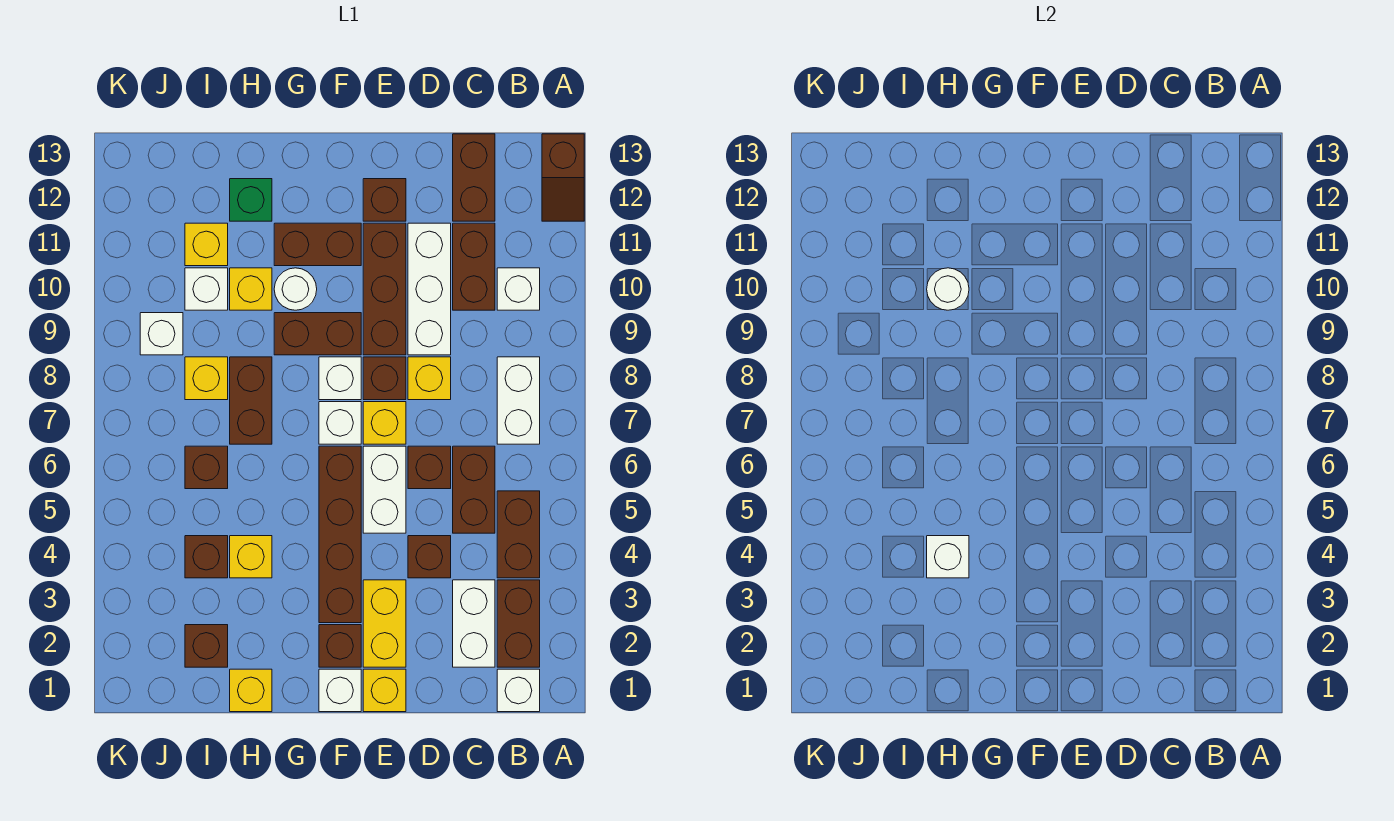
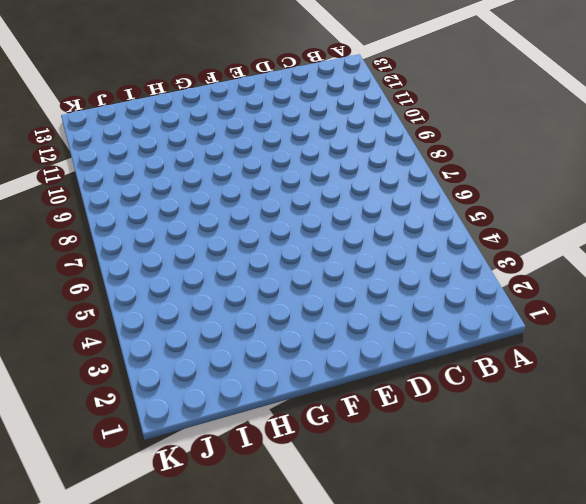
none -> brown 1x2 slope [542,134,584,221]
none -> white 1x1 brick [497,669,540,712]
none -> brown 1x2 brick [497,580,540,667]
none -> brown 1x2 brick [497,491,540,578]

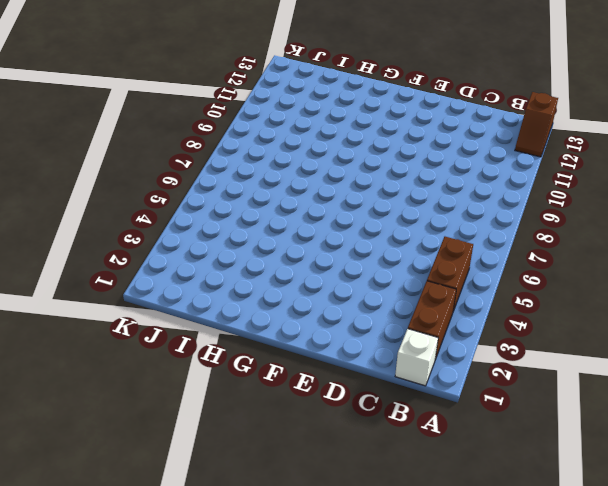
none -> white 1x2 brick [497,357,540,444]
none -> white 1x1 brick [497,268,540,310]
none -> white 1x2 brick [453,580,495,667]
none -> brown 1x2 brick [453,446,495,533]

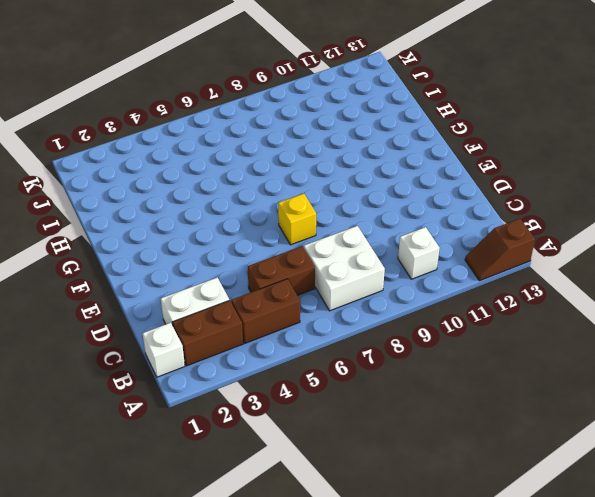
white 2x2 brick [304,226,385,311] -> white 1x2 brick [497,357,540,444]
none -> brown 1x2 brick [453,223,495,310]
none -> brown 1x2 brick [453,134,495,221]
none -> brown 1x1 brick [408,536,451,578]
none -> brown 1x1 brick [408,446,451,489]

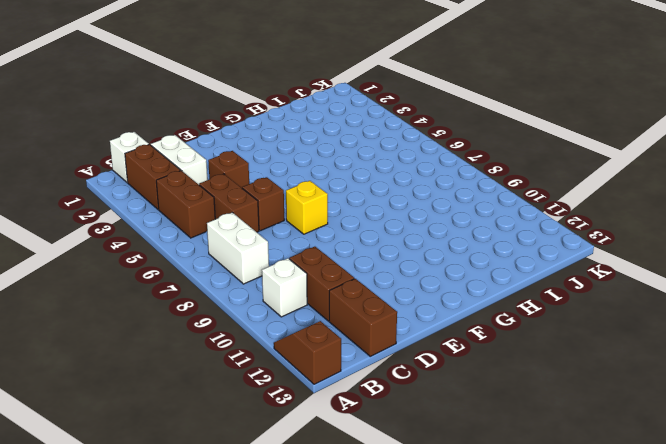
none -> yellow 1x1 brick [408,357,451,400]
none -> white 1x3 brick [408,223,451,355]
none -> yellow 1x1 brick [363,669,406,712]
none -> yellow 1x2 brick [363,580,406,667]

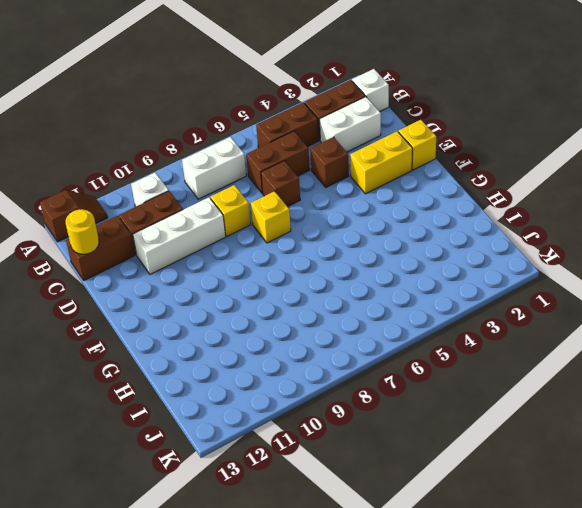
yellow 1x1 round brick [66,209,99,254] -> none
none -> white 1x2 brick [363,446,406,533]
none -> brown 1x1 brick [363,357,406,400]
none -> brown 1x3 brick [363,223,406,355]
none -> brown 1x1 brick [363,179,406,221]

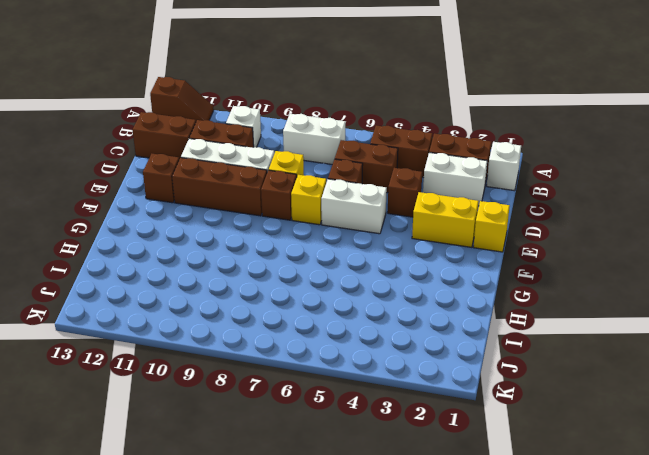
none -> white 1x1 brick [319,669,361,712]
none -> brown 1x1 brick [319,625,361,667]
none -> brown 1x4 brick [319,446,361,623]
none -> white 1x1 brick [319,402,361,444]

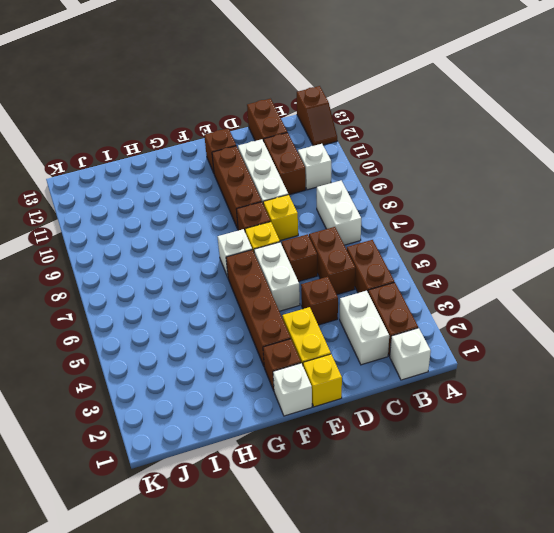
none -> white 1x1 brick [319,357,361,400]
none -> brown 1x2 brick [274,313,361,355]
none -> brown 1x2 brick [274,223,361,266]
none -> white 1x1 round brick [274,268,317,310]

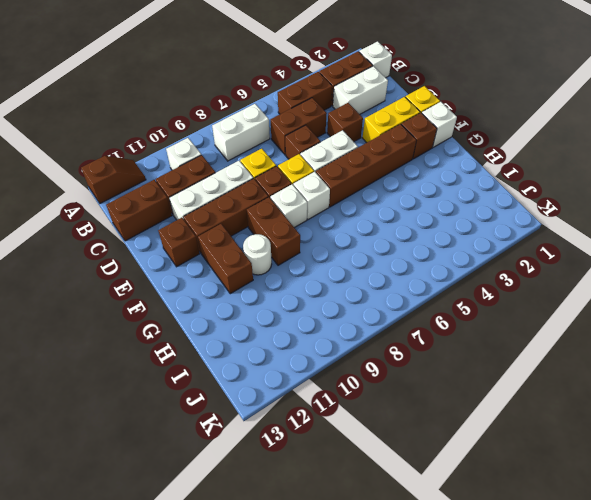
none -> yellow 1x1 brick [230,669,272,712]
none -> yellow 1x1 brick [230,536,272,578]
none -> brown 1x2 brick [230,357,272,444]
none -> yellow 1x1 brick [230,268,272,310]

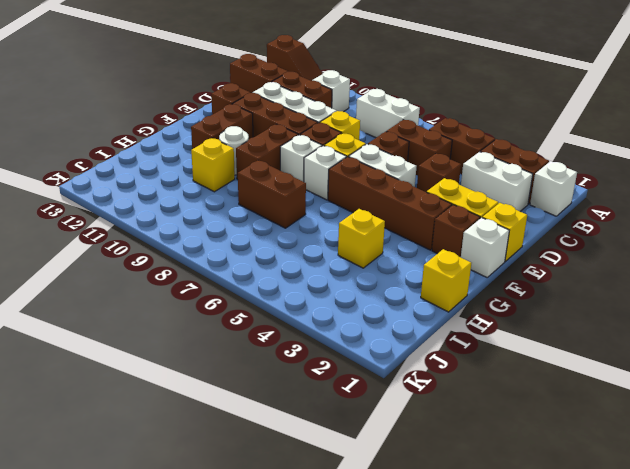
none -> green 1x1 brick [230,179,272,221]
none -> brown 1x1 brick [185,625,228,667]
none -> brown 1x1 brick [185,536,228,578]
none -> brown 1x1 brick [185,446,228,489]

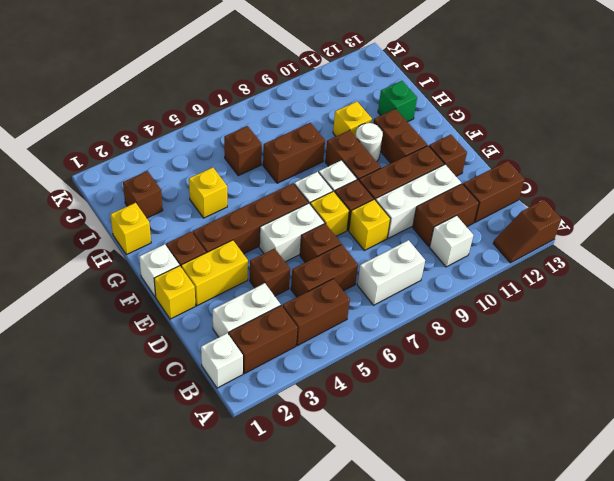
none -> brown 1x1 brick [185,536,228,578]
none -> yellow 1x1 brick [185,357,228,400]
none -> white 1x1 brick [185,268,228,310]
none -> yellow 1x1 brick [185,223,228,266]

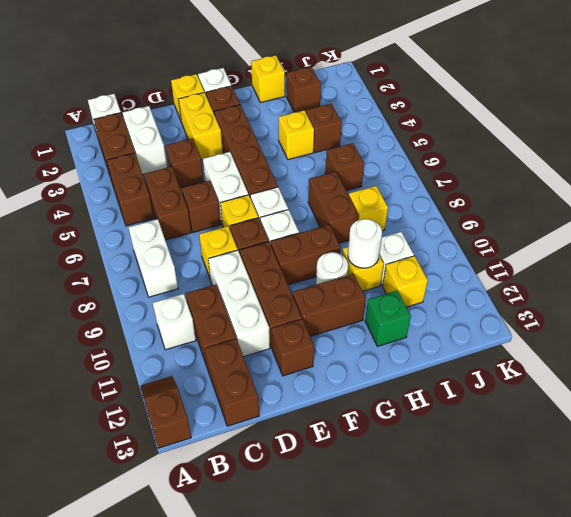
none -> white 1x1 brick [140,313,183,355]
none -> white 1x1 brick [927,536,969,578]

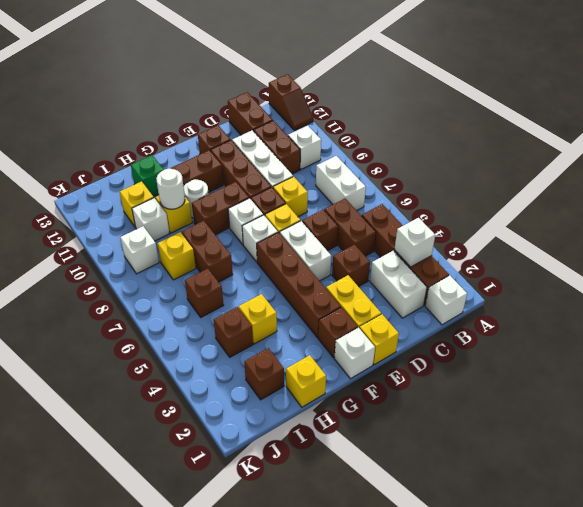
white 1x1 brick [394,218,435,267] -> white 1x1 brick moved to [927,536,969,578]

